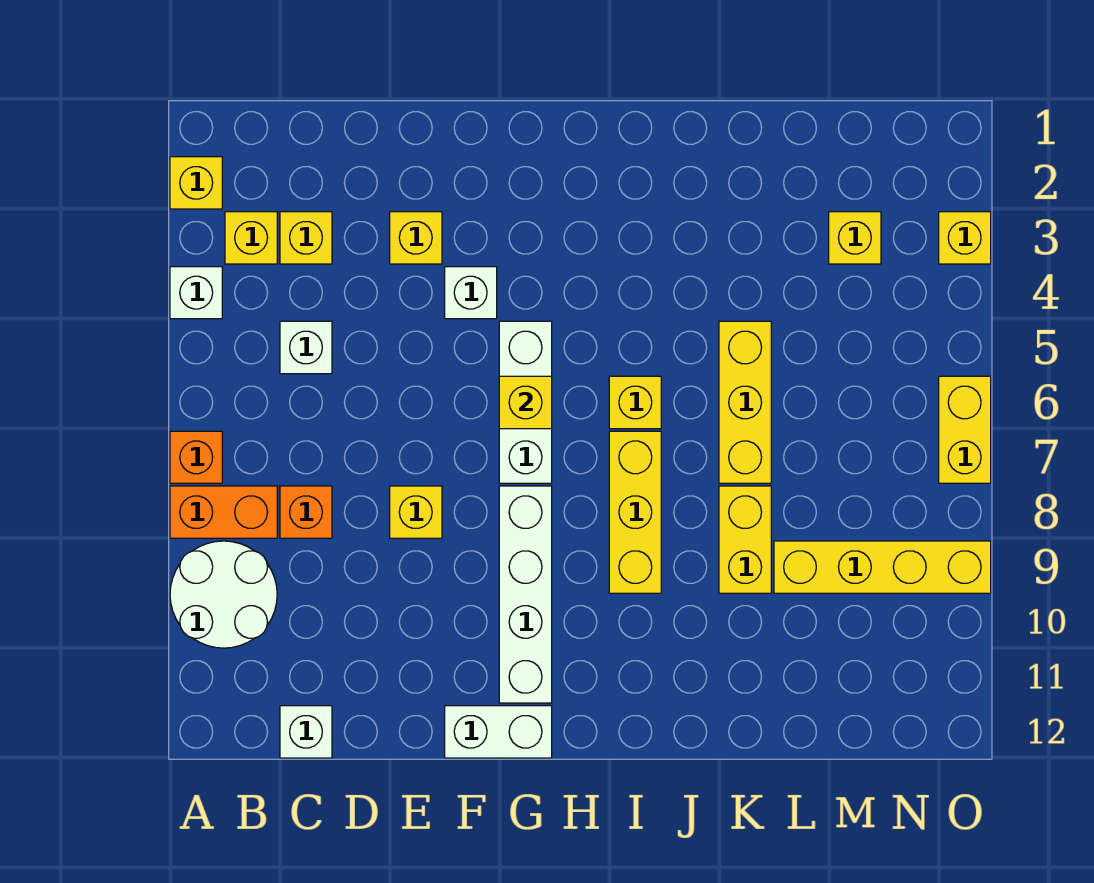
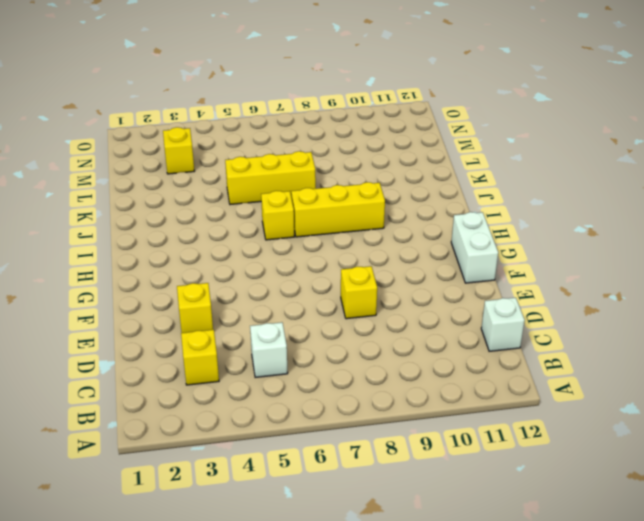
none -> yellow 1x1 brick [170,157,222,209]
none -> white 1x1 brick [170,267,222,319]
none -> orange 1x1 brick [170,431,222,483]

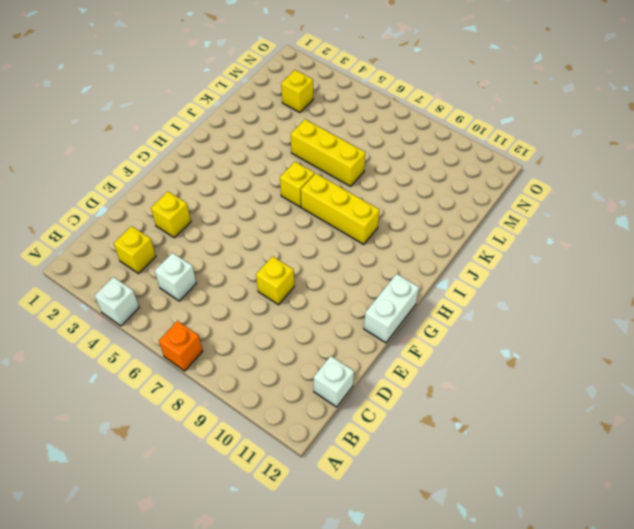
none -> yellow 1x1 brick [170,157,222,209]
none -> orange 1x2 brick [170,486,277,538]
none -> white 2x2 round brick [170,541,277,648]

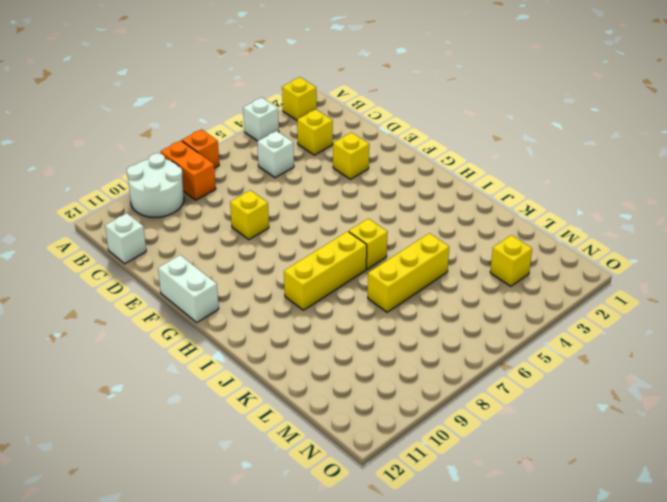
none -> yellow 1x1 brick [225,212,277,264]
none -> orange 1x1 brick [280,486,332,538]
none -> white 1x1 brick [445,267,497,319]

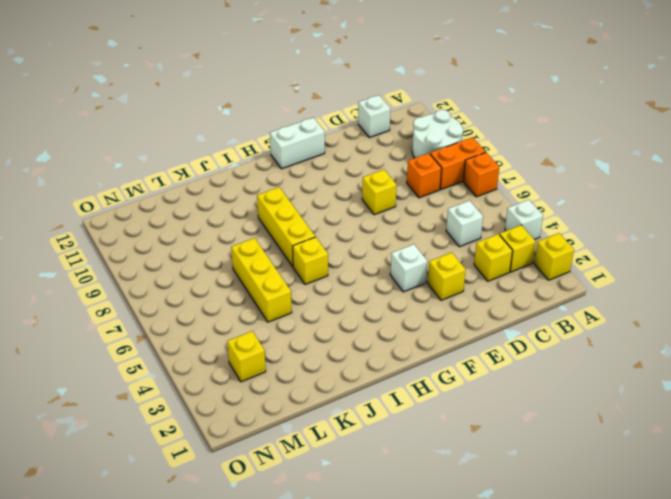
none -> white 1x3 brick [499,321,552,483]
none -> white 1x4 brick [499,486,552,703]
none -> yellow 1x2 brick [719,486,771,593]

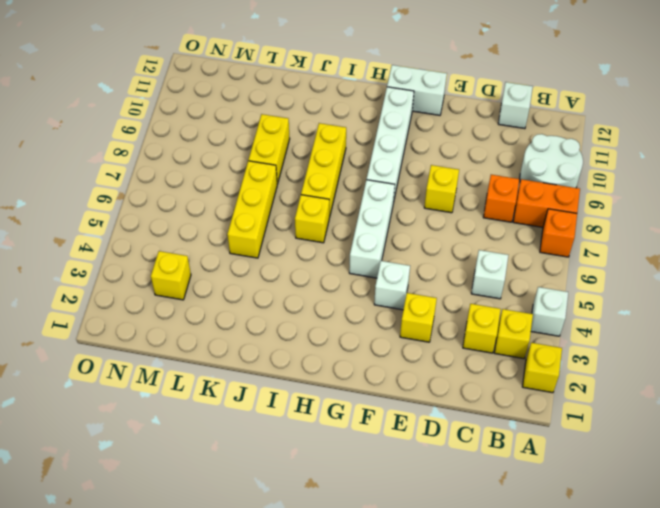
none -> yellow 1x4 brick [774,541,991,593]
none -> yellow 1x1 brick [939,212,991,264]
none -> yellow 1x2 brick [939,376,991,483]

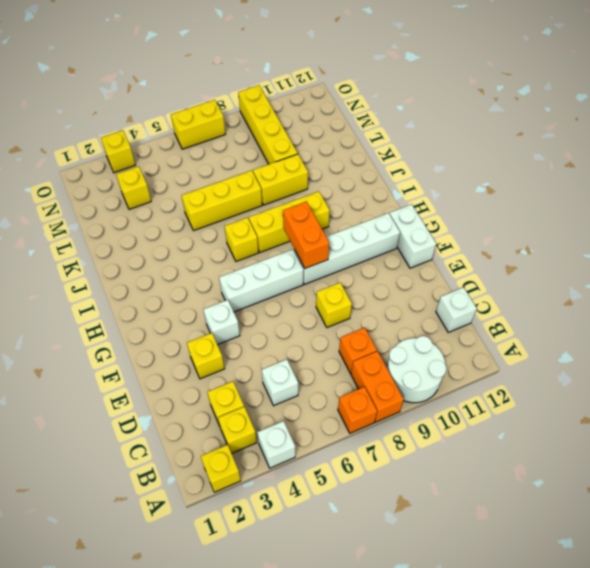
orange 1x2 brick [283,202,329,268] -> none
none -> yellow 1x1 brick [499,376,552,429]

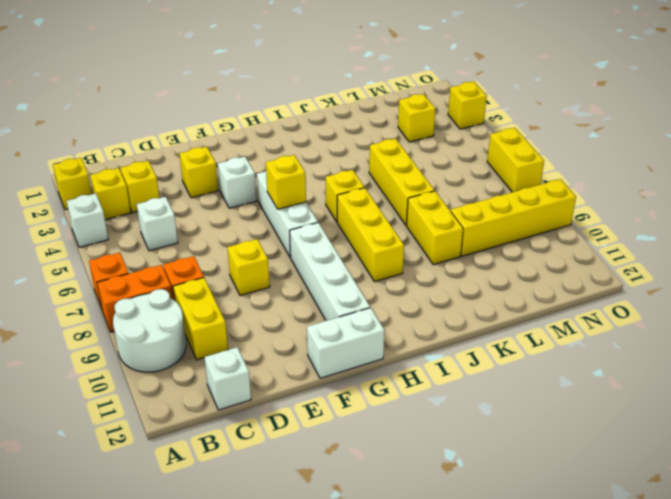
yellow 1x2 brick [173,278,228,360] -> none

